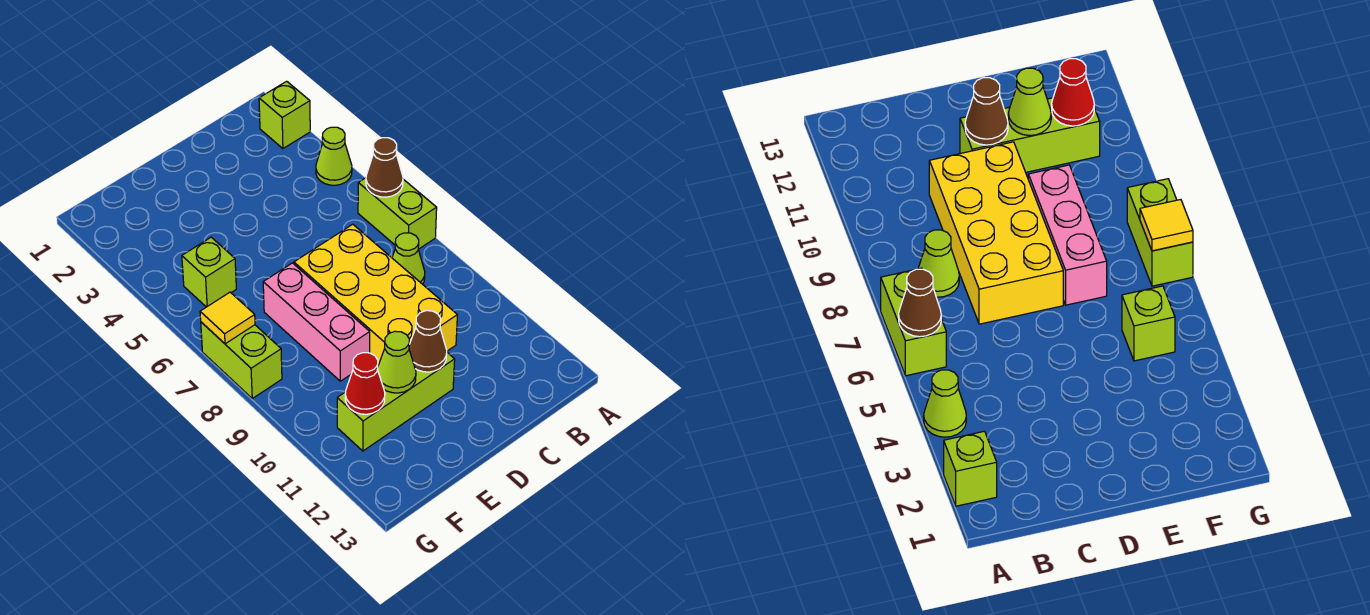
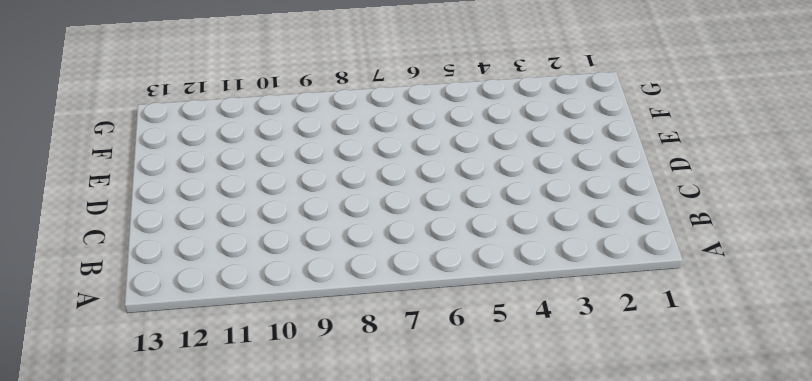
none -> lime 1x1 brick [259,81,310,148]
none -> lime 1x1 cone [316,127,352,185]
none -> lime 1x2 brick [358,178,437,249]

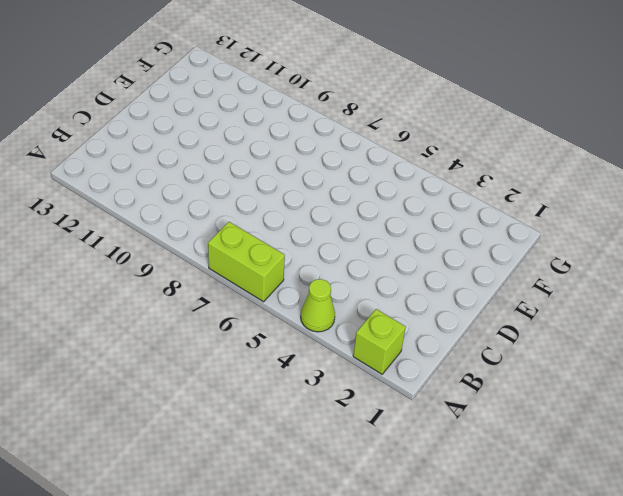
none -> lime 1x1 cone [392,233,425,284]
none -> yellow 2x4 brick [294,224,457,365]
none -> lime 1x3 brick [337,353,455,451]

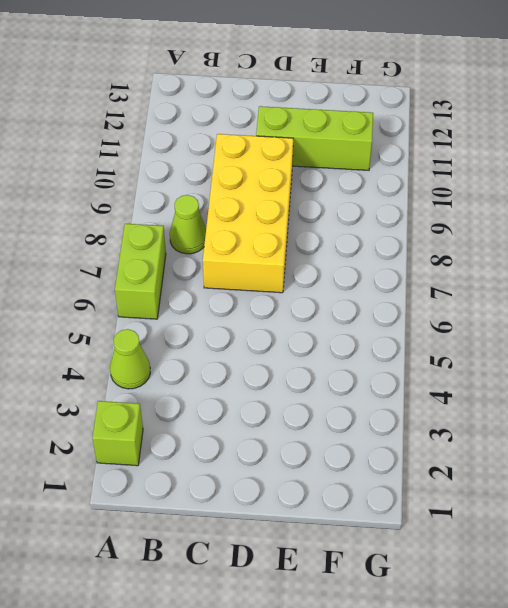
none -> pink 1x3 brick [263,263,370,381]
none -> lime 1x1 brick [182,237,236,307]
none -> lime 1x2 brick [201,322,282,398]

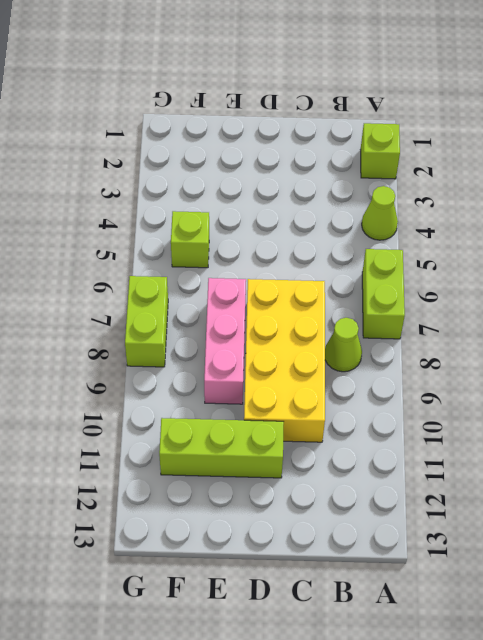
none -> brown 1x1 cone [366,138,403,197]
none -> brown 1x1 cone [409,311,447,372]
none -> lime 1x1 cone [378,331,416,393]

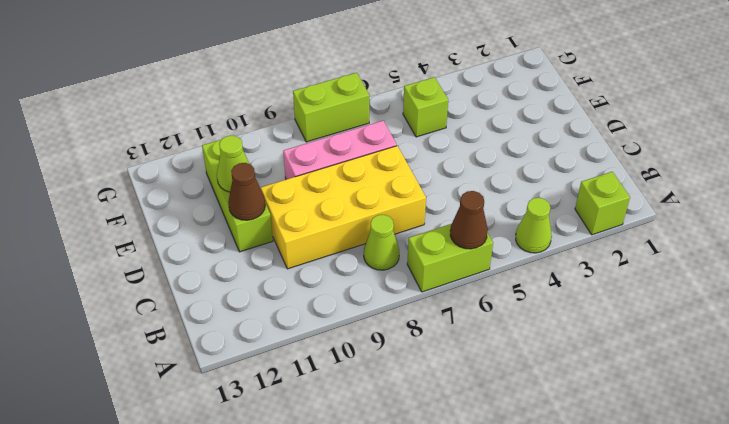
none -> red 1x1 cone [345,353,385,414]
none -> yellow 1x1 tile [200,292,255,344]

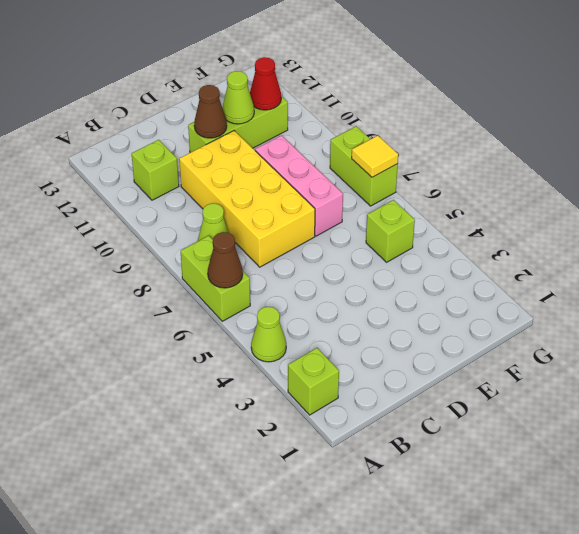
lime 1x1 brick [132,140,179,200] -> none

